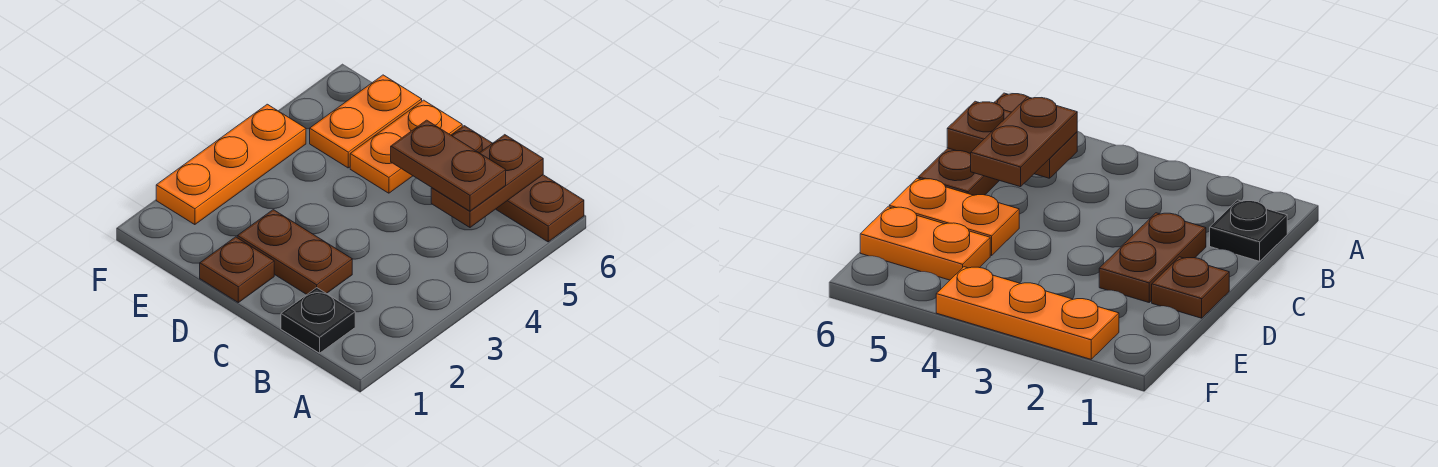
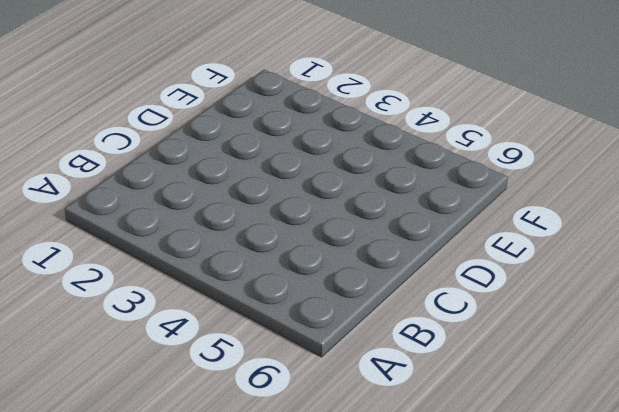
none -> brown 1x3 plate [451,126,584,242]
none -> black 1x1 plate [281,288,355,353]

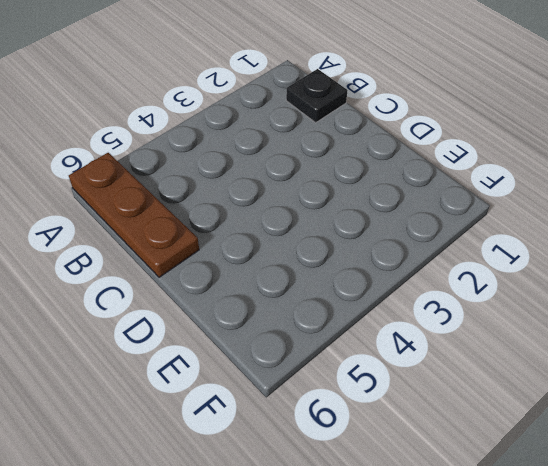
none -> brown 1x2 plate [237,210,352,294]
none -> brown 1x1 plate [200,237,274,303]

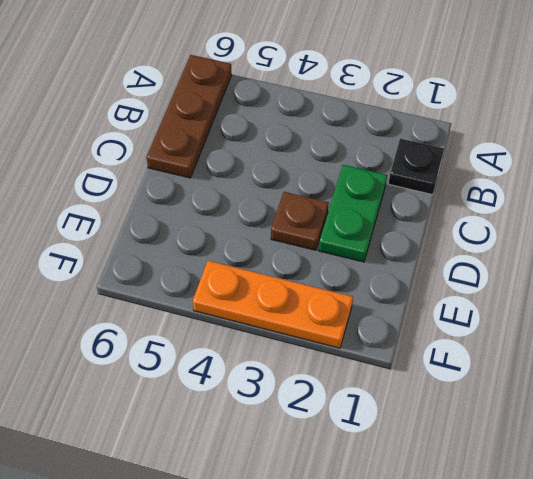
green 1x2 plate [318,165,387,262] -> brown 1x2 plate [237,210,352,294]
brown 1x1 plate [271,192,329,250] -> brown 1x1 plate moved to [200,237,274,303]
none -> orange 1x2 plate [350,100,462,193]
none -> orange 1x2 plate [310,75,422,168]

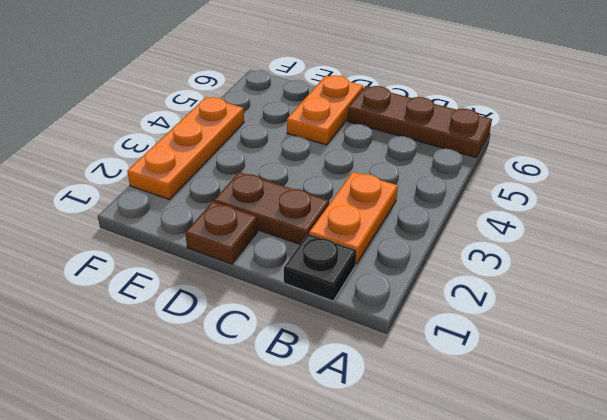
orange 1x2 plate [309,172,398,264] -> orange 1x2 plate moved to [310,75,422,168]
none -> brown 1x2 plate [431,135,543,227]
none -> brown 1x2 plate [391,120,506,211]

